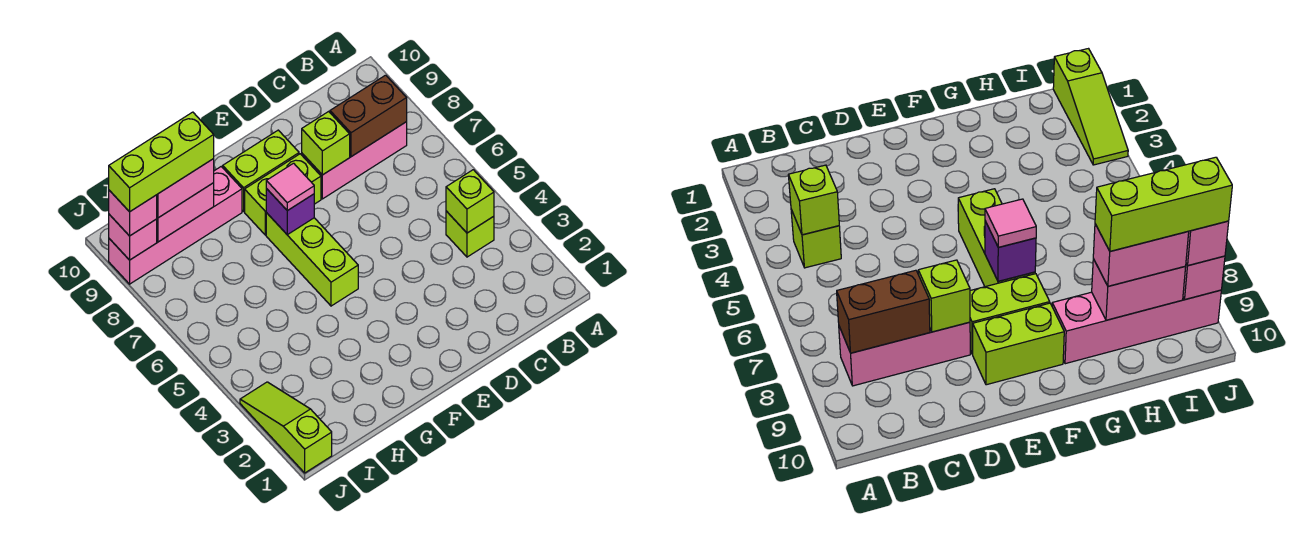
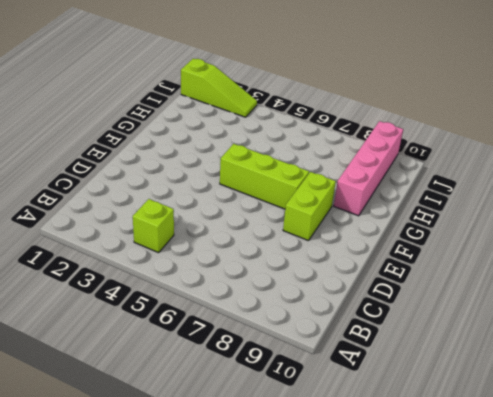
none -> pink 1x3 brick [302,122,407,199]
none -> lime 1x2 brick [223,130,299,211]
none -> lime 1x1 brick [446,170,494,233]

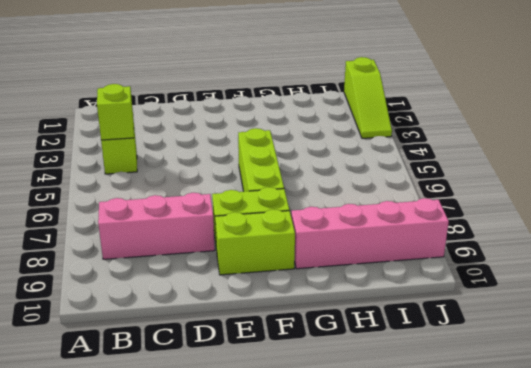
none -> brown 1x2 brick [330,75,407,157]
none -> lime 1x1 brick [302,111,350,175]
none -> purple 1x1 brick [266,189,314,235]

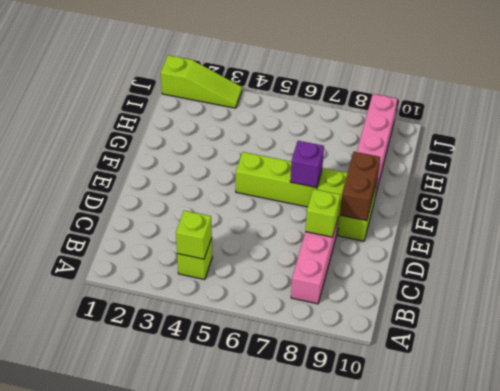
brown 1x2 brick [340,152,380,221] -> brown 1x2 brick moved to [330,75,407,157]
none -> pink 1x2 brick [157,183,214,242]
none -> pink 1x1 brick [109,214,157,260]
none -> pink 1x1 tile [266,163,314,211]

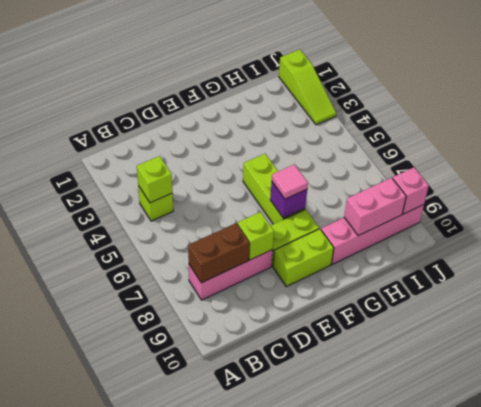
none -> pink 1x2 brick [157,159,214,218]
none -> pink 1x1 brick [109,190,157,236]
none -> lime 1x3 brick [109,112,214,212]

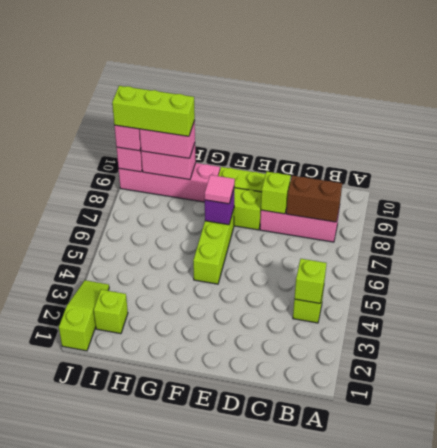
lime 1x1 brick [94,290,128,334] -> none

